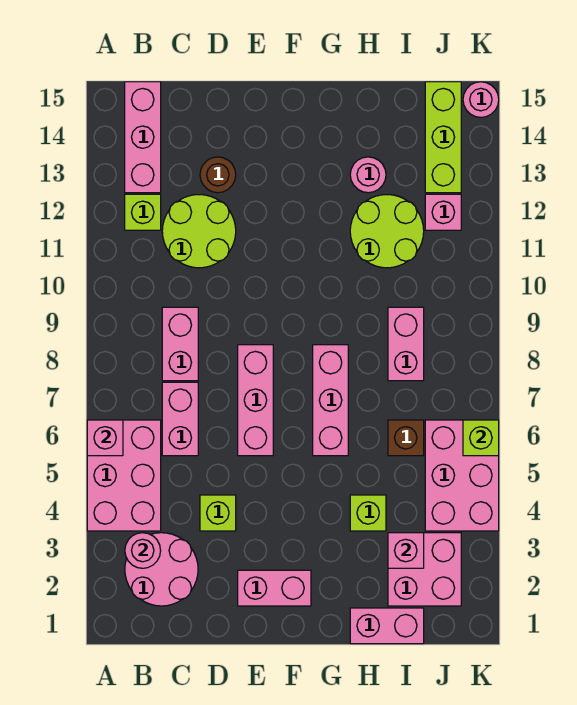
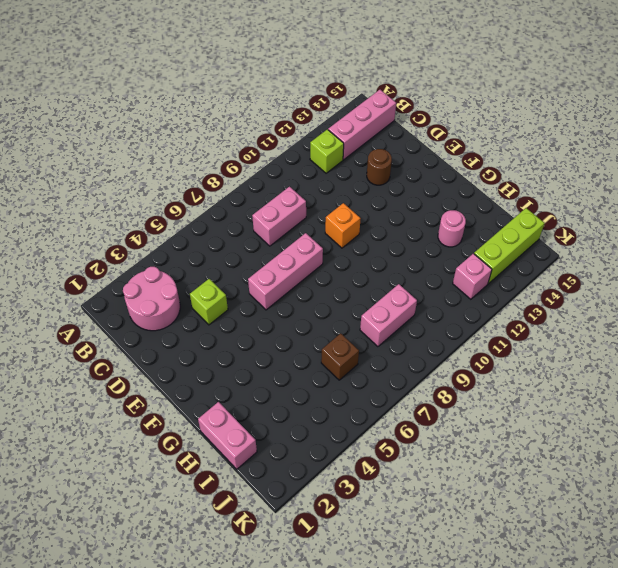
orange 1x1 brick [325,203,361,248] -> none
none -> pink 2x3 brick [87,420,161,531]
none -> pink 1x2 brick [162,382,198,456]
none -> lime 2x2 round brick [162,195,236,268]

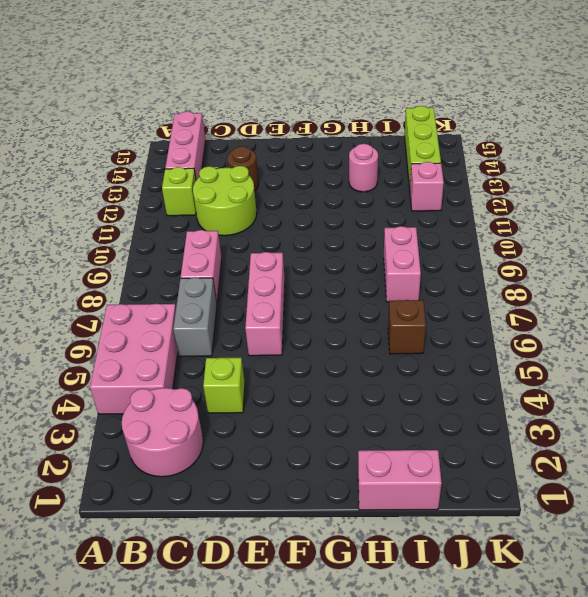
grey 1x2 brick [173,277,217,356] -> pink 1x2 brick [162,382,198,456]
none -> pink 1x2 brick [238,570,311,606]
none -> pink 1x3 brick [313,345,348,456]
none -> lime 1x1 brick [350,495,386,531]

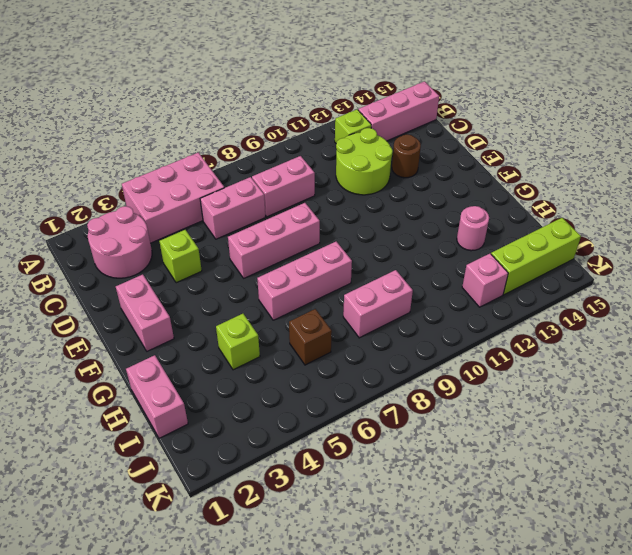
none -> lime 2x2 round brick [350,195,424,268]
none -> pink 2x2 brick [388,533,461,606]
none -> pink 2x3 brick [425,420,499,531]

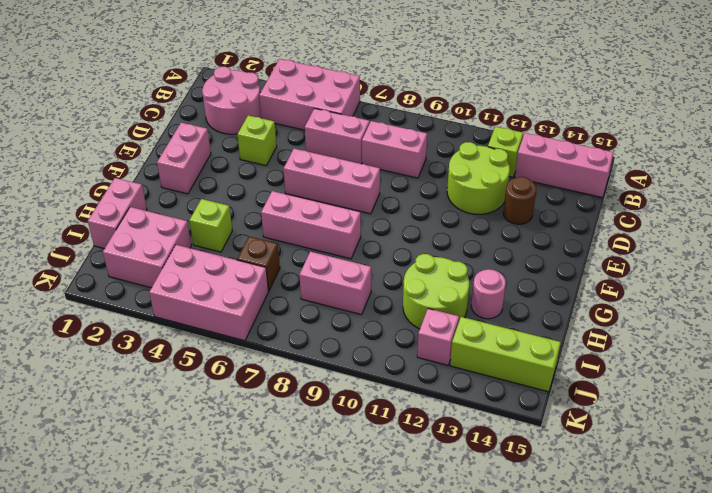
none -> pink 1x1 round brick [463,82,499,117]
none -> pink 1x1 brick [87,420,123,456]
none -> pink 1x1 round brick [125,533,161,568]

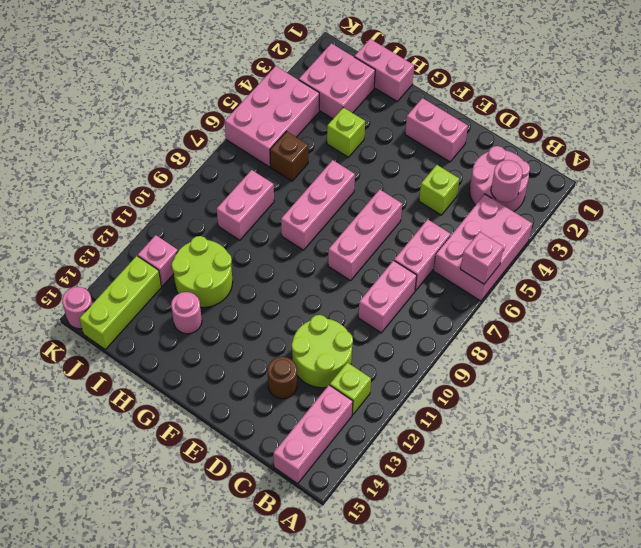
none -> pink 1x1 brick [388,533,424,568]
none -> lime 1x1 brick [463,420,499,456]

